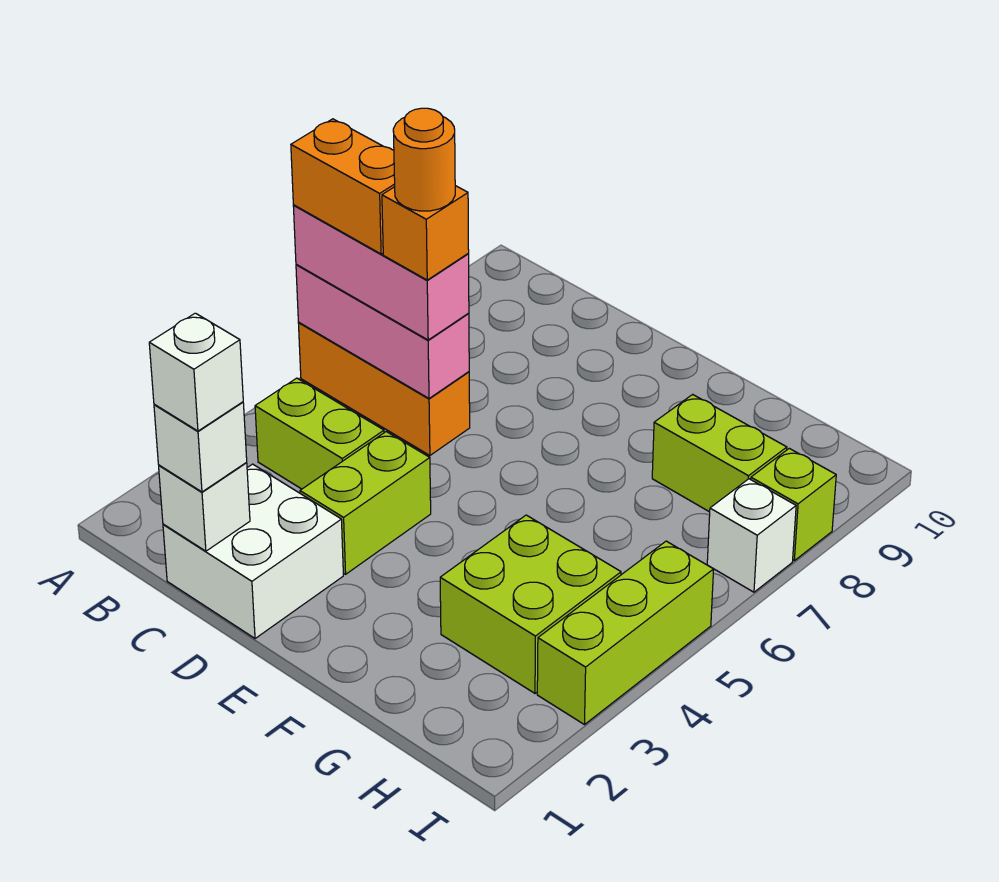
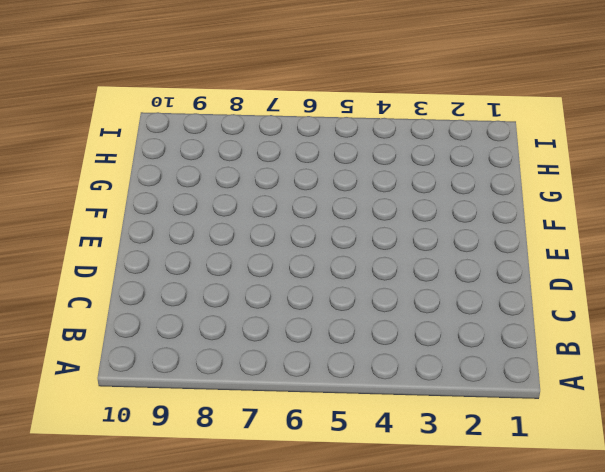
none -> orange 1x3 brick [298,323,470,455]
none -> lime 1x2 brick [255,378,384,489]
none -> white 2x2 brick [163,464,343,639]

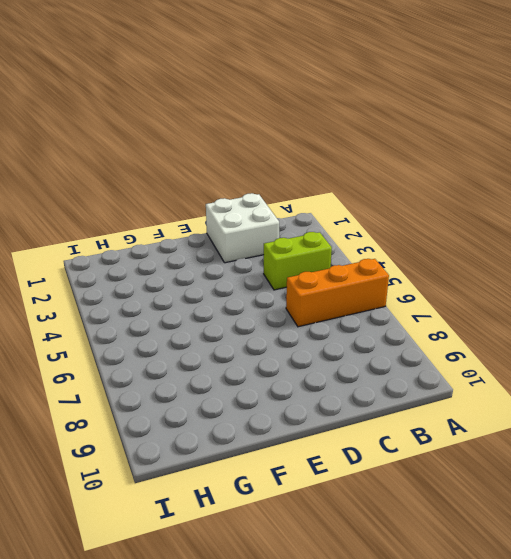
none -> lime 1x2 brick [300,432,431,574]
none -> lime 2x2 brick [440,515,621,693]
none -> lime 1x2 brick [652,394,787,512]

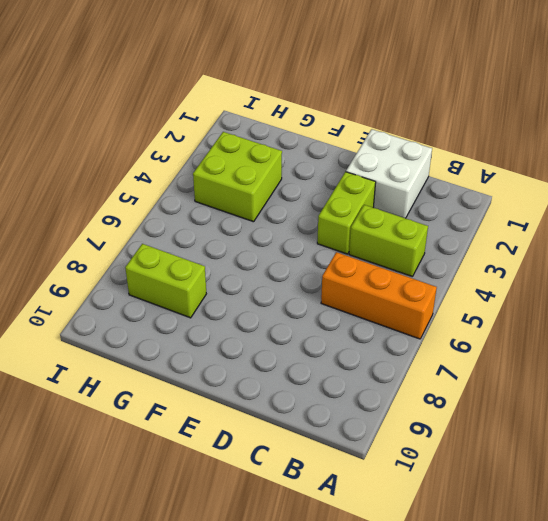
none -> lime 1x3 brick [537,541,714,725]
none -> white 1x1 brick [707,479,796,592]
none -> lime 1x1 brick [751,448,836,561]

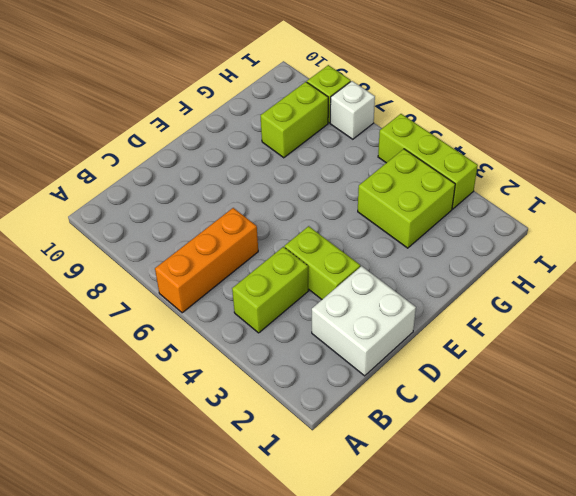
none -> pink 1x3 brick [296,265,469,398]
none -> white 1x1 brick [159,463,250,551]
none -> pink 1x3 brick [293,205,469,340]

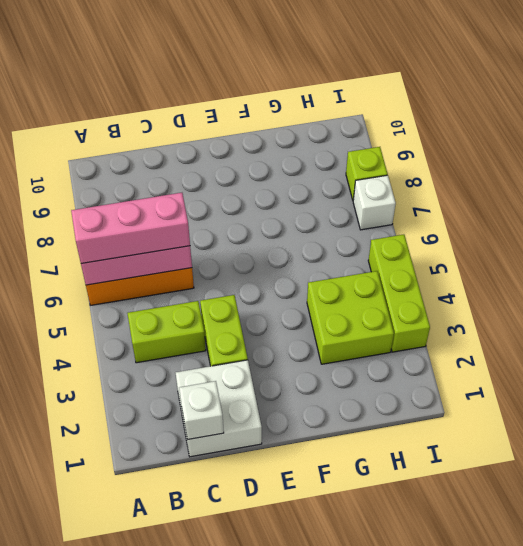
none -> lime 1x2 brick [652,394,787,512]
none -> white 1x1 brick [154,402,247,492]
none -> orange 1x2 brick [291,119,395,254]

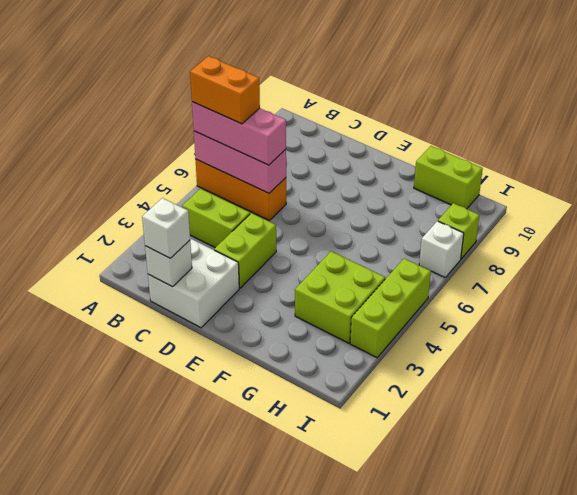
lime 1x2 brick [414,146,483,209] -> lime 1x2 brick moved to [652,394,787,512]
none -> white 1x1 brick [149,313,243,431]
none -> orange 1x1 brick [382,186,469,280]
none -> orange 1x1 round brick [393,108,455,211]

